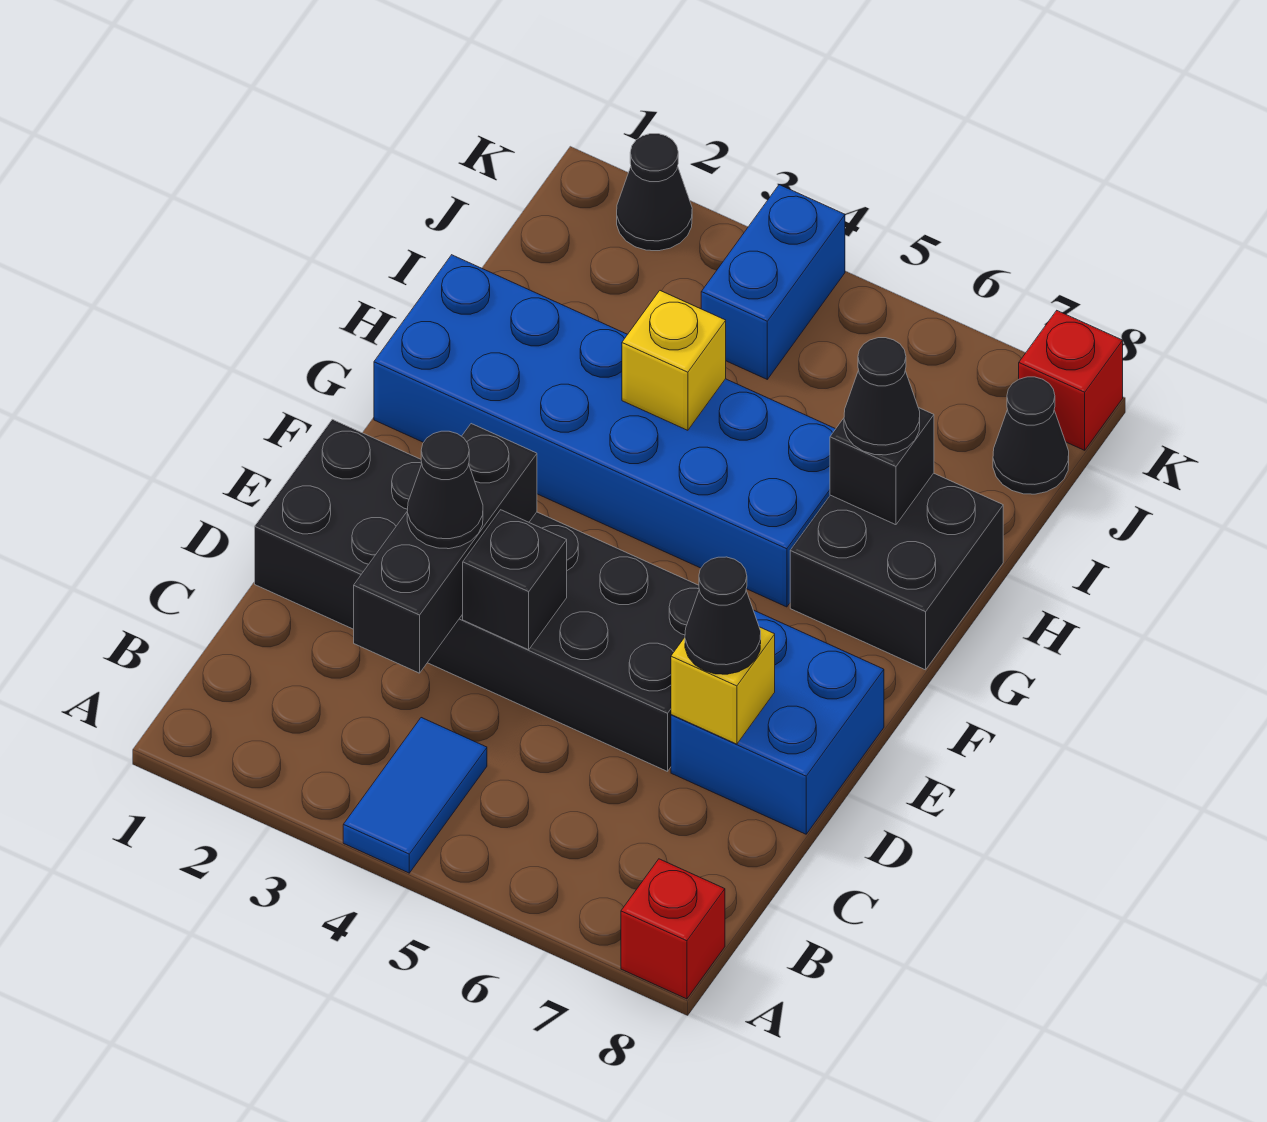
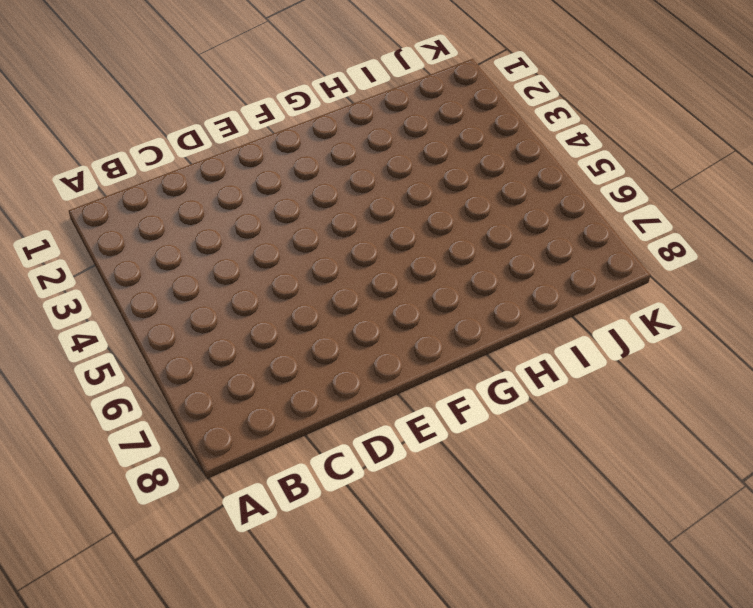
none -> blue 1x2 tile [343,718,487,873]
none -> red 1x1 brick [621,859,725,999]
none -> black 2x6 brick [255,419,699,771]

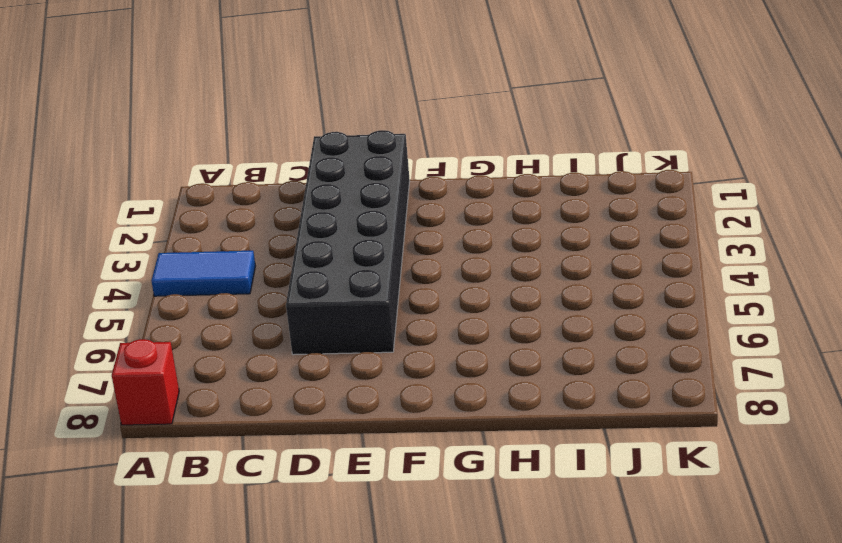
none -> blue 2x2 brick [671,610,884,834]
none -> blue 2x6 brick [374,255,835,607]
none -> black 2x2 brick [790,473,1003,670]

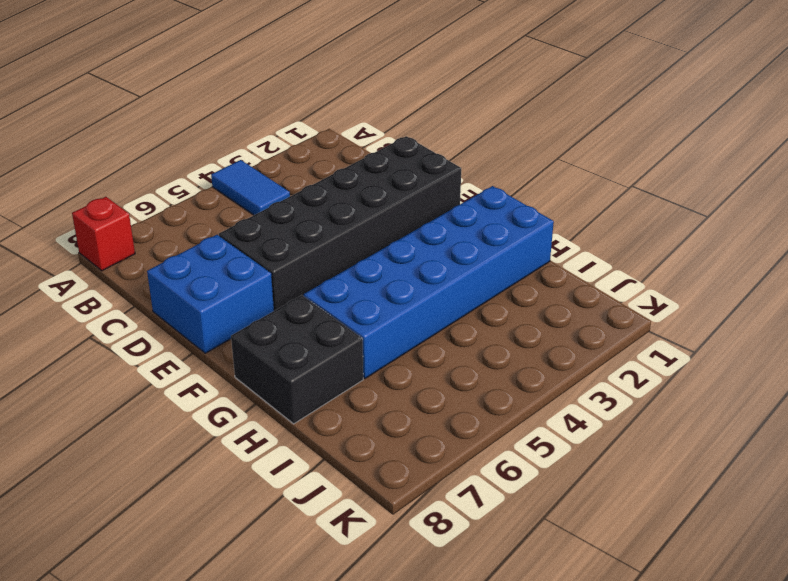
none -> blue 1x2 brick [701,185,845,379]
none -> black 1x1 cone [993,377,1069,494]
none -> black 1x1 cone [617,134,692,251]

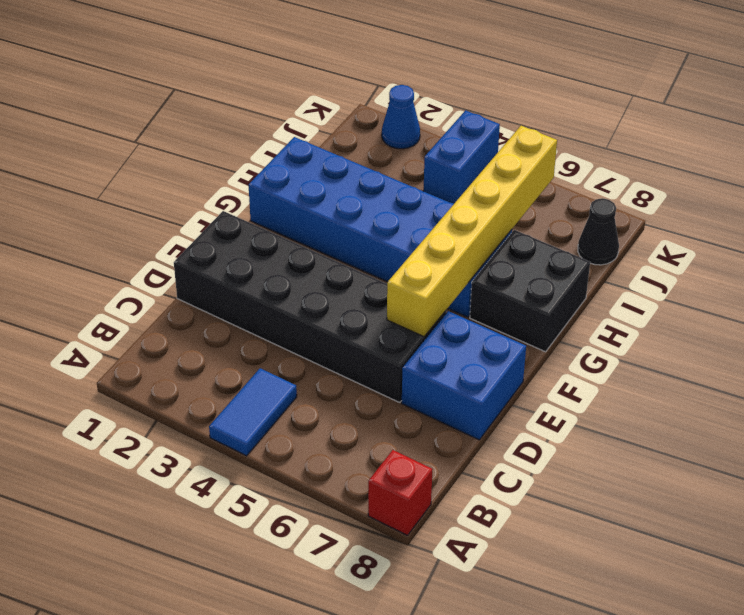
yellow 1x6 brick [387,126,557,337] -> none
blue 1x1 cone [382,85,420,149] -> black 1x1 cone [617,134,692,251]
none -> red 1x1 brick [1019,311,1123,450]
none -> black 1x3 brick [354,424,537,673]
none -> black 1x1 brick [463,510,567,650]

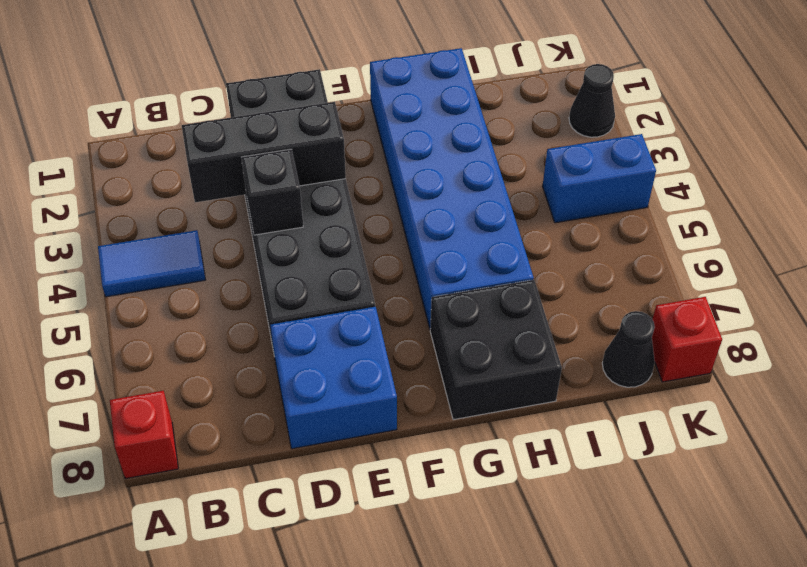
none -> yellow 1x1 brick [671,627,775,744]
none -> yellow 1x1 brick [622,291,726,430]
none -> black 1x1 brick [830,408,934,525]

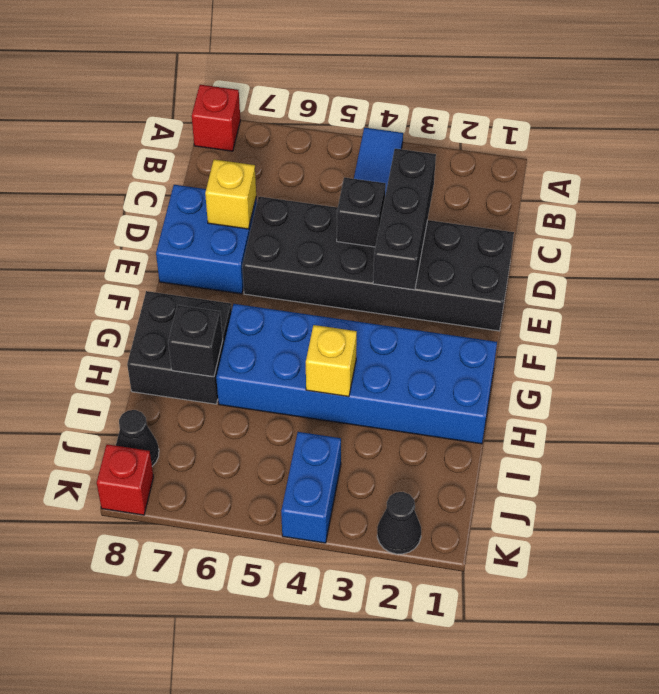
none -> black 1x1 cone [407,431,483,549]
none -> black 1x1 cone [685,557,761,674]
none -> black 1x1 cone [844,338,920,455]

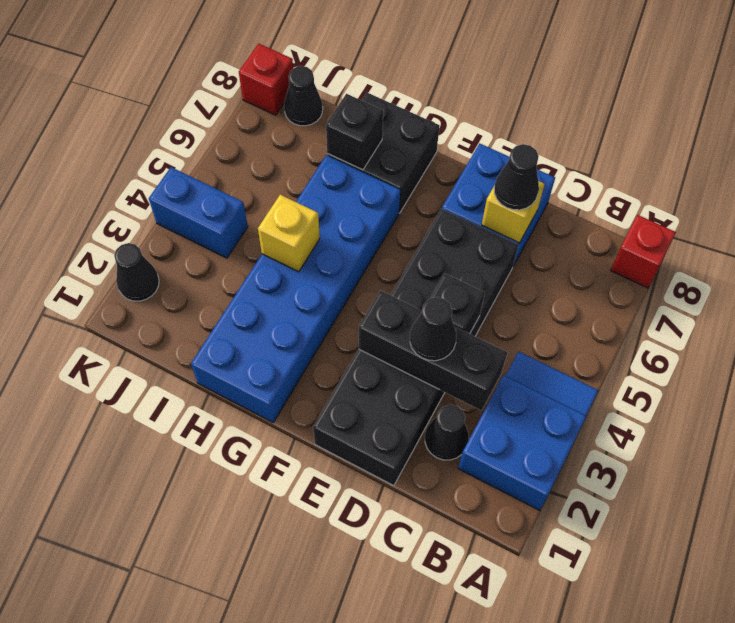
blue 2x2 brick [458,375,587,510] -> none
black 1x1 cone [425,405,469,460] -> black 1x1 cone moved to [844,338,920,455]

